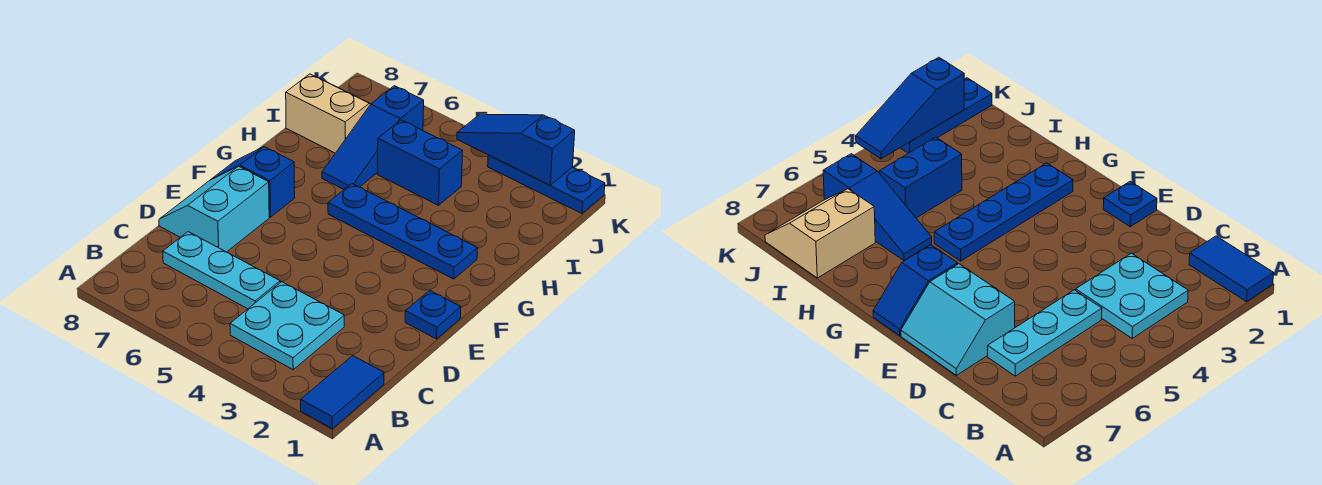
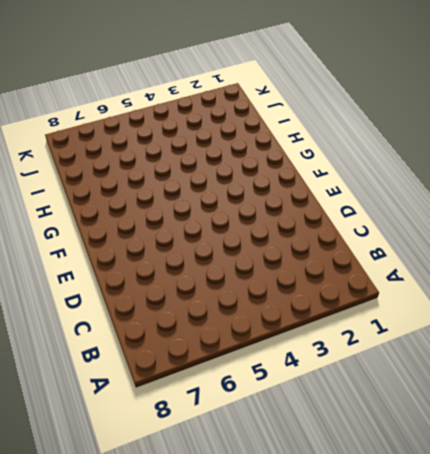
none -> blue 1x2 tile [301,356,384,429]
none -> cyan 2x2 plate [230,282,344,370]
none -> cyan 1x3 plate [163,232,280,309]

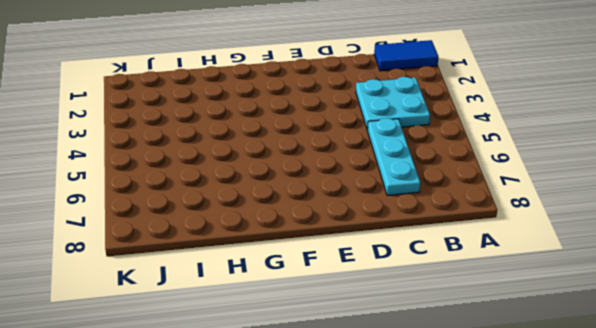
none -> cyan 2x2 slope [159,166,269,252]
none -> blue 1x1 plate [405,290,461,339]
none -> blue 1x2 slope [212,147,295,217]

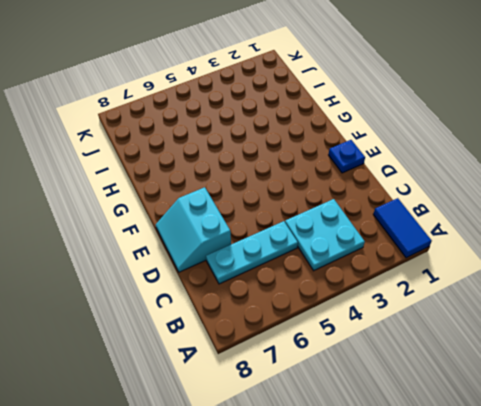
none -> blue 1x2 slope [212,147,295,217]
none -> blue 1x4 plate [328,184,478,279]
none -> blue 1x3 slope [322,86,424,189]

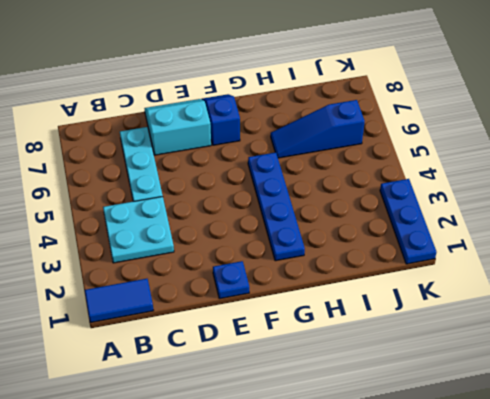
none -> blue 1x2 brick [378,120,463,205]
none -> tan 2x2 slope [286,74,370,153]
none -> blue 1x3 slope [457,114,575,185]

